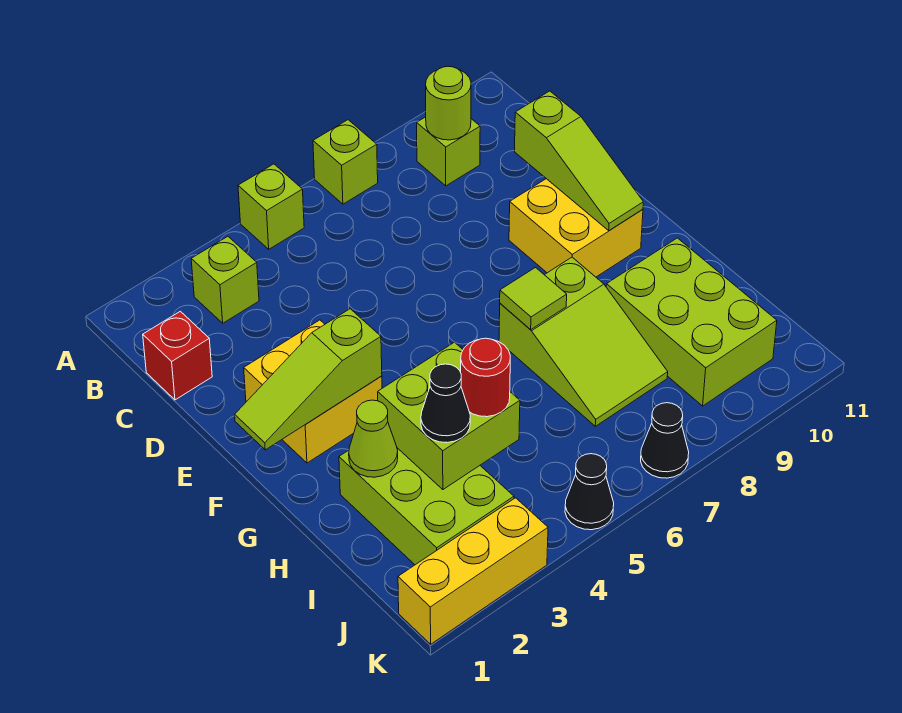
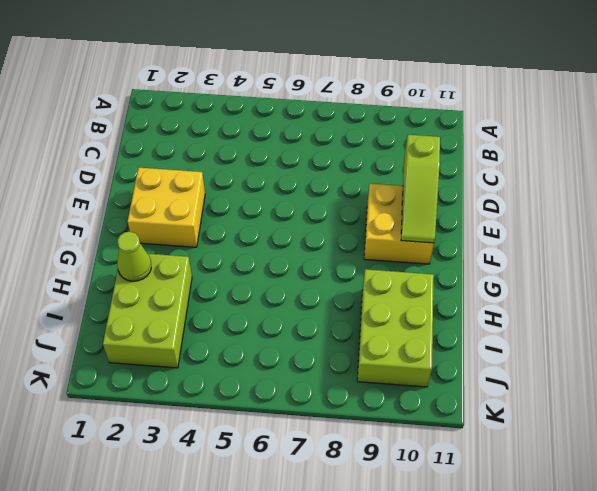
none -> lime 1x1 brick [238,164,304,249]
none -> lime 1x1 brick [313,120,378,204]
none -> lime 1x1 brick [191,236,259,323]

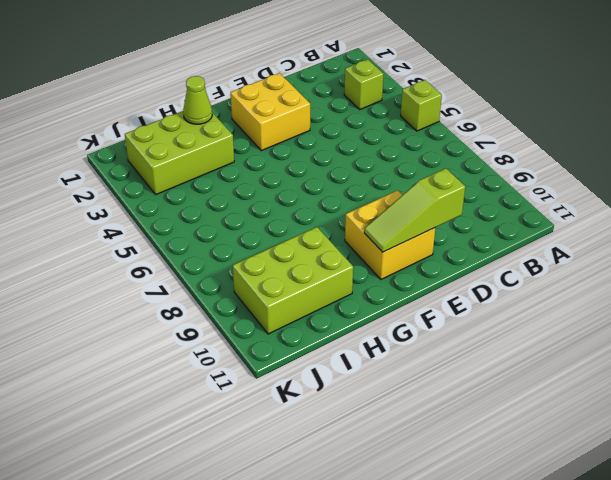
none -> lime 1x1 brick [313,120,378,204]
none -> lime 1x1 brick [417,117,480,186]
none -> red 1x1 brick [143,311,212,400]

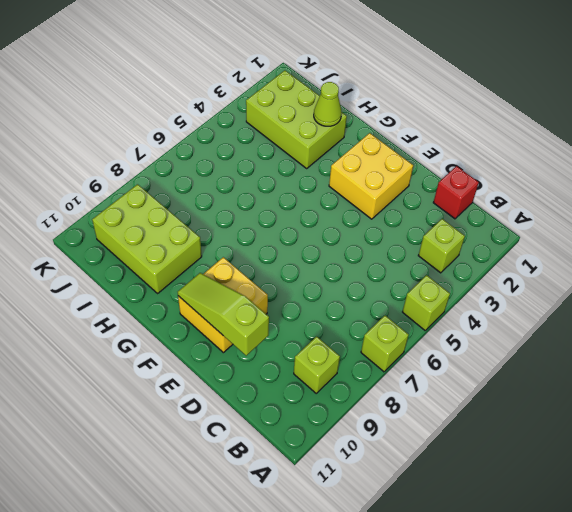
none -> lime 2x3 slope [499,257,668,426]
none -> yellow 1x3 brick [398,498,548,644]
none -> black 1x1 cone [565,454,614,530]

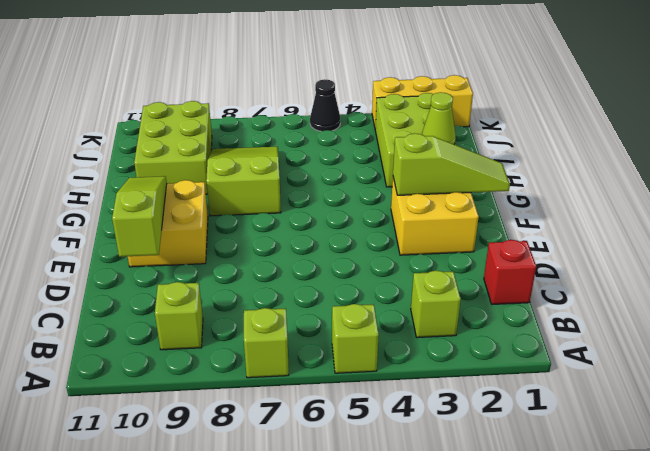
none -> black 1x1 cone [641,403,689,478]
none -> lime 1x1 round brick [426,66,471,140]
none -> lime 1x1 tile [500,268,567,330]

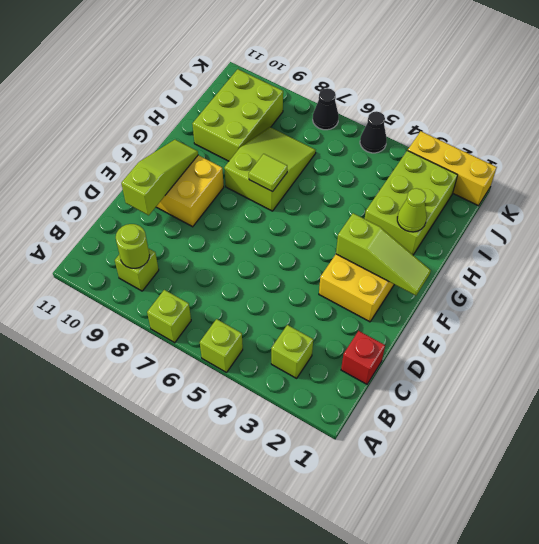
none -> lime 2x2 brick [378,342,520,490]
none -> black 1x1 cone [421,364,470,443]
none -> red 1x1 round brick [461,338,510,417]

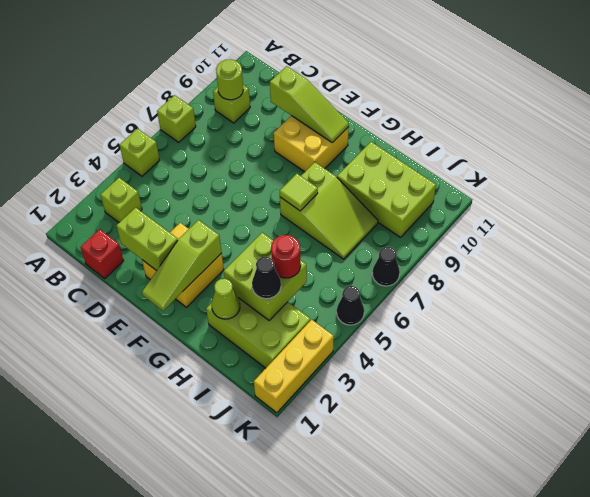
lime 1x2 brick [116,208,178,271] -> none

